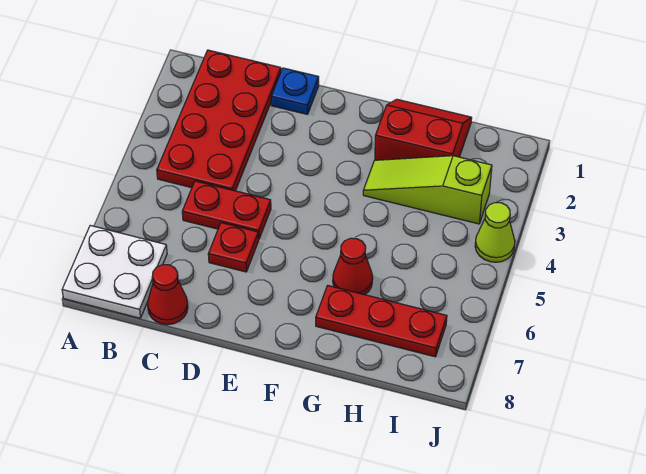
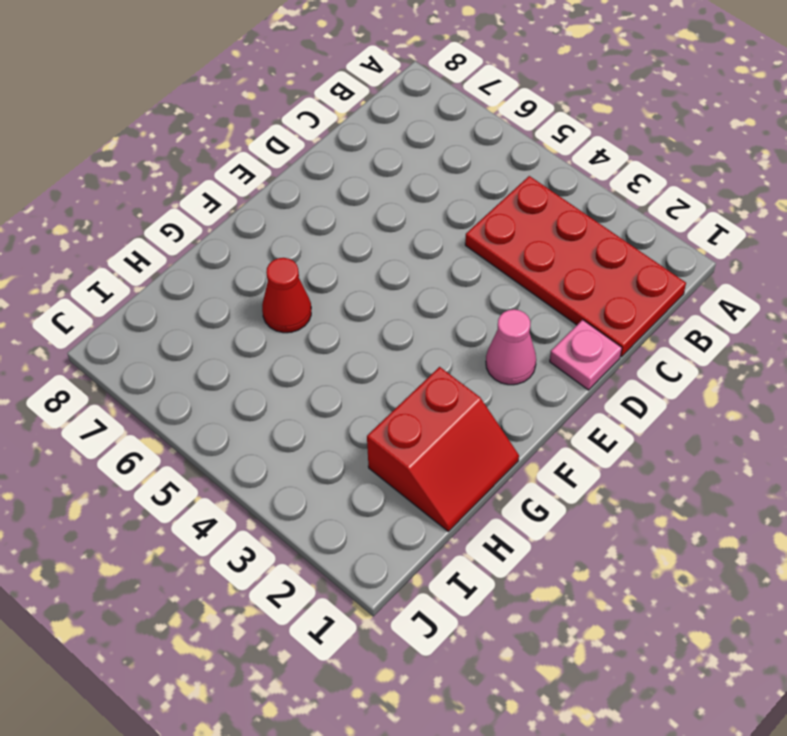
pink 1x1 plate [550,320,622,390] -> blue 1x1 plate [271,68,319,114]
pink 1x1 cone [486,309,536,385] -> none
none -> white 2x2 plate [62,225,167,318]
none -> red 1x2 plate [182,181,271,239]

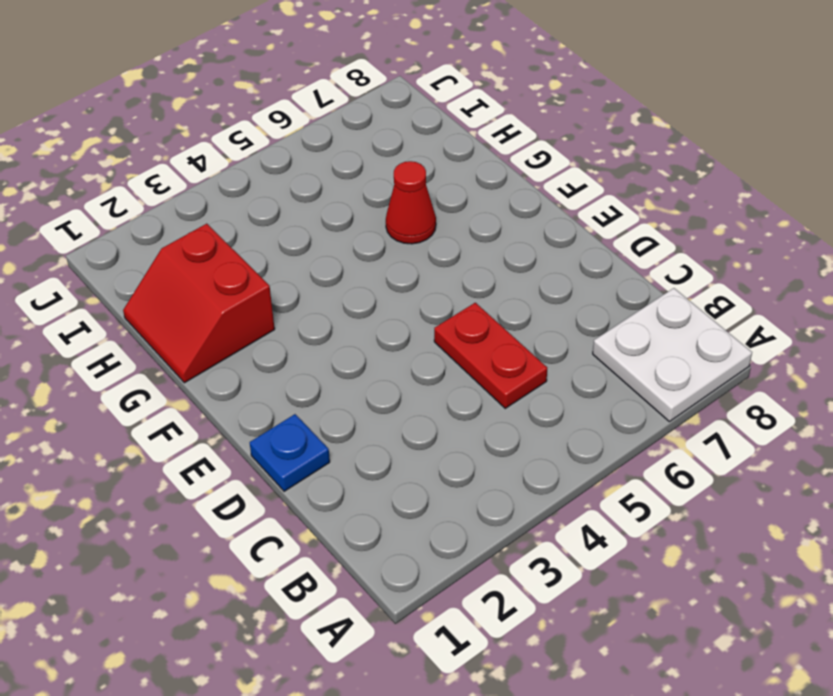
none -> red 2x4 plate [157,50,281,191]
none -> red 1x1 cone [148,265,188,325]

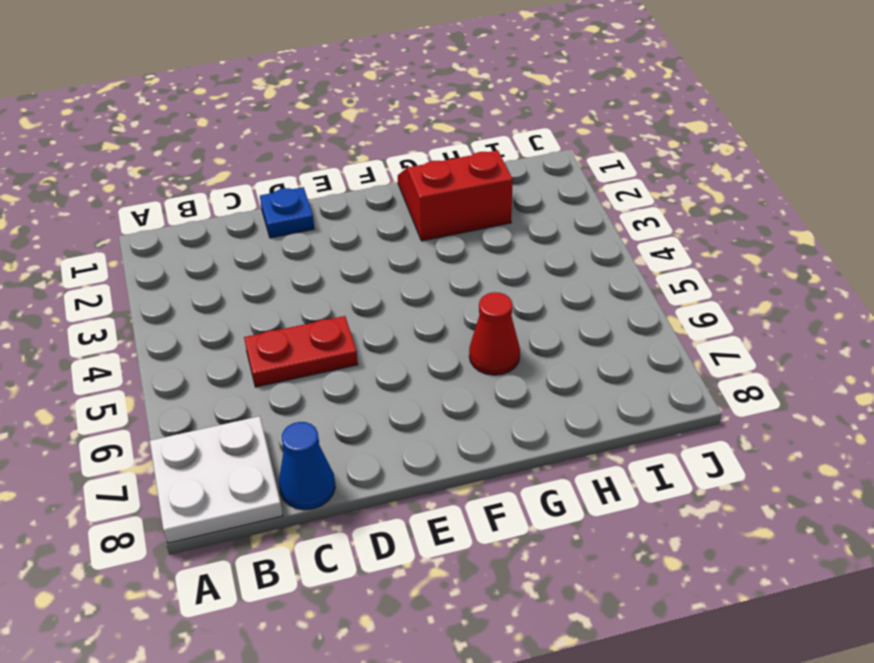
blue 1x1 cone [279,422,335,510] -> red 1x1 cone [148,265,188,325]
none -> red 2x4 plate [157,50,281,191]
none -> red 1x1 plate [208,223,259,272]

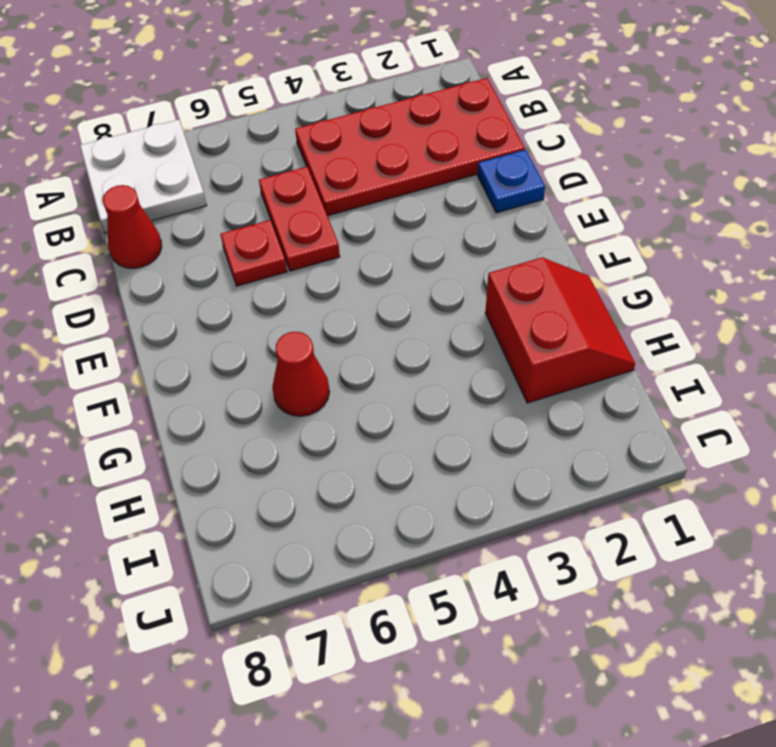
none -> lime 1x3 slope [363,156,492,224]
none -> red 1x3 plate [316,285,447,357]

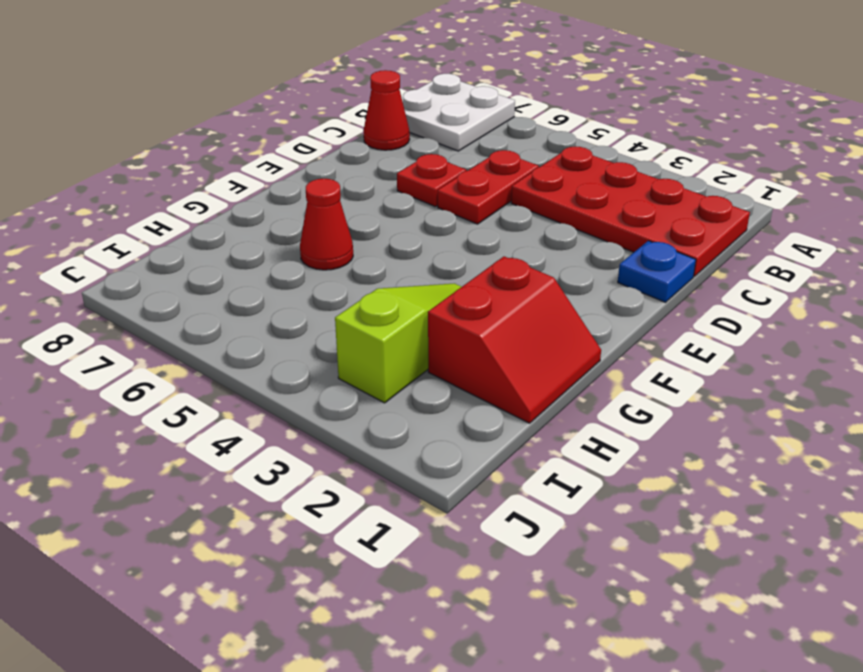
none -> red 1x3 plate [316,285,447,357]
none -> lime 1x1 cone [475,203,515,262]

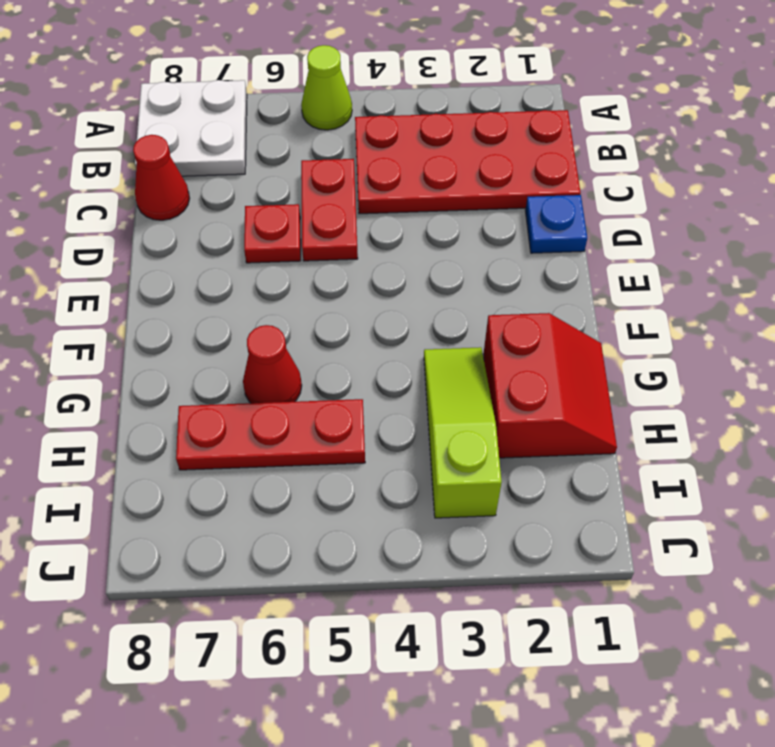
lime 1x1 cone [301,45,352,130] -> lime 1x1 cone moved to [475,203,515,262]
red 1x3 plate [176,399,365,470] -> red 1x3 plate turned to [316,285,447,357]

